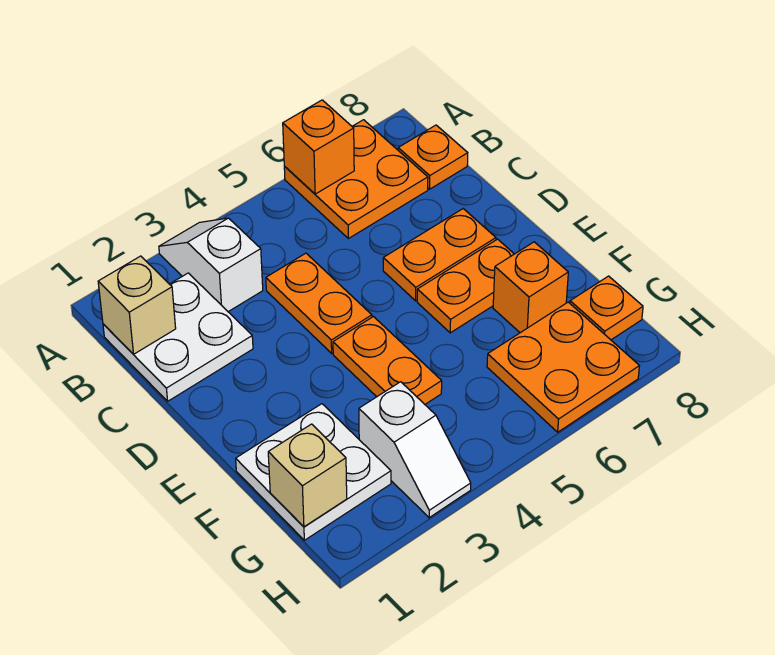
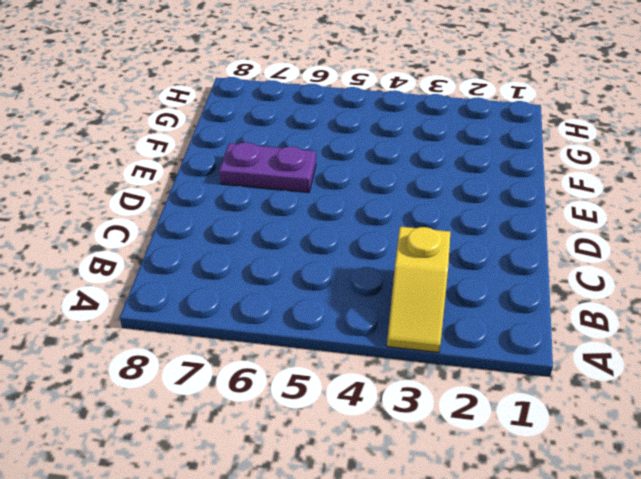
yellow 1x2 slope [387,226,450,353] -> white 1x2 slope [159,218,263,312]
purple 1x2 plate [219,142,316,193] -> orange 1x2 plate [417,239,514,333]
none -> orange 2x2 plate [284,120,428,238]
none -> white 2x2 plate [103,273,253,401]
none -> orange 1x1 plate [398,125,468,189]

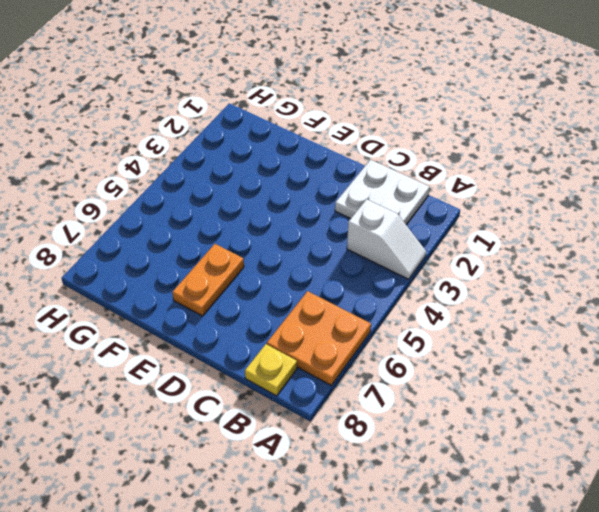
yellow 1x1 plate [245,344,297,396] -> orange 1x1 plate [398,125,468,189]
none -> orange 1x2 plate [266,253,372,353]
none -> orange 1x2 plate [383,209,496,301]
none -> orange 1x2 plate [333,317,442,404]

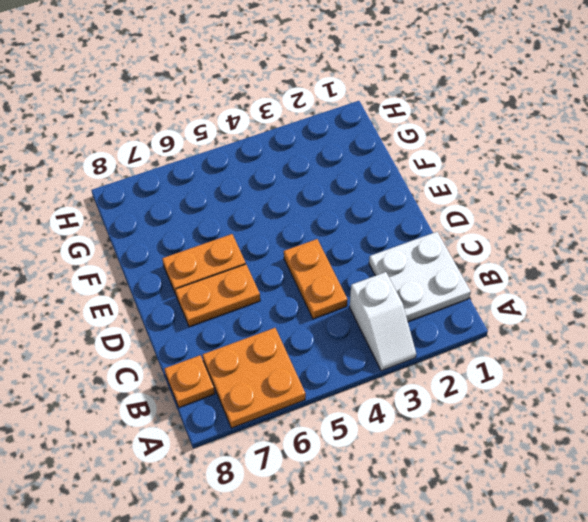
none -> orange 1x2 plate [333,317,442,404]
none -> white 2x2 plate [236,404,391,540]
none -> orange 1x1 brick [493,242,568,333]

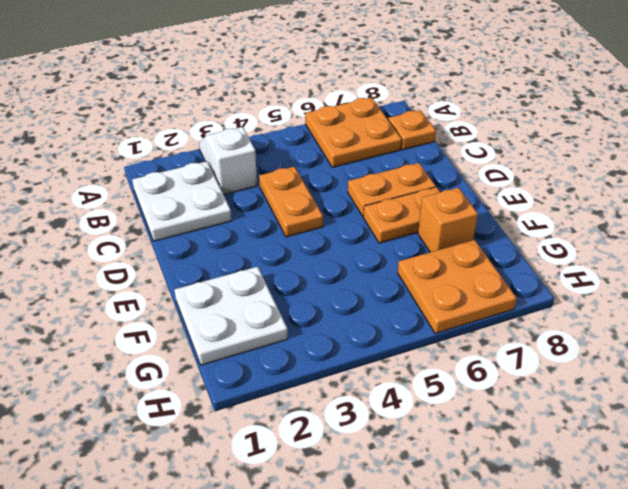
none -> orange 1x2 plate [333,317,442,404]
none -> white 1x2 slope [359,382,471,518]
none -> orange 1x1 plate [570,276,643,340]

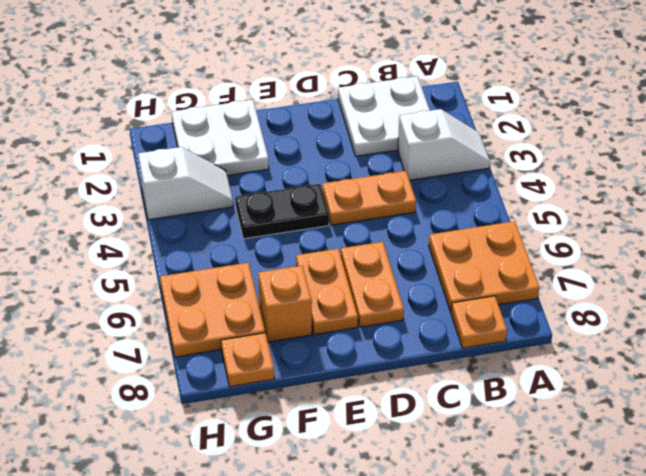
black 1x2 plate [235,184,329,239] -> orange 1x2 plate [333,317,442,404]
white 1x2 slope [138,147,233,220] -> white 1x2 slope turned to [359,382,471,518]
none -> orange 1x1 brick [283,100,354,194]
none -> tan 1x1 brick [98,256,176,354]
none -> tan 1x1 brick [268,424,347,527]

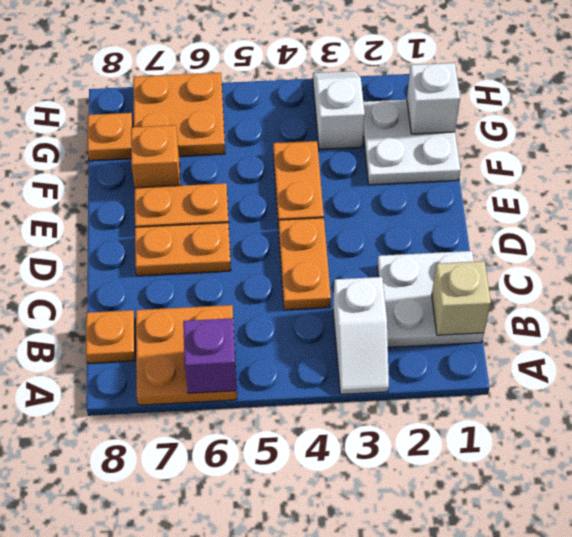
purple 1x1 brick [183,318,237,393] -> orange 1x1 brick [283,100,354,194]
white 1x1 brick [407,63,460,134] -> tan 1x1 brick [268,424,347,527]

